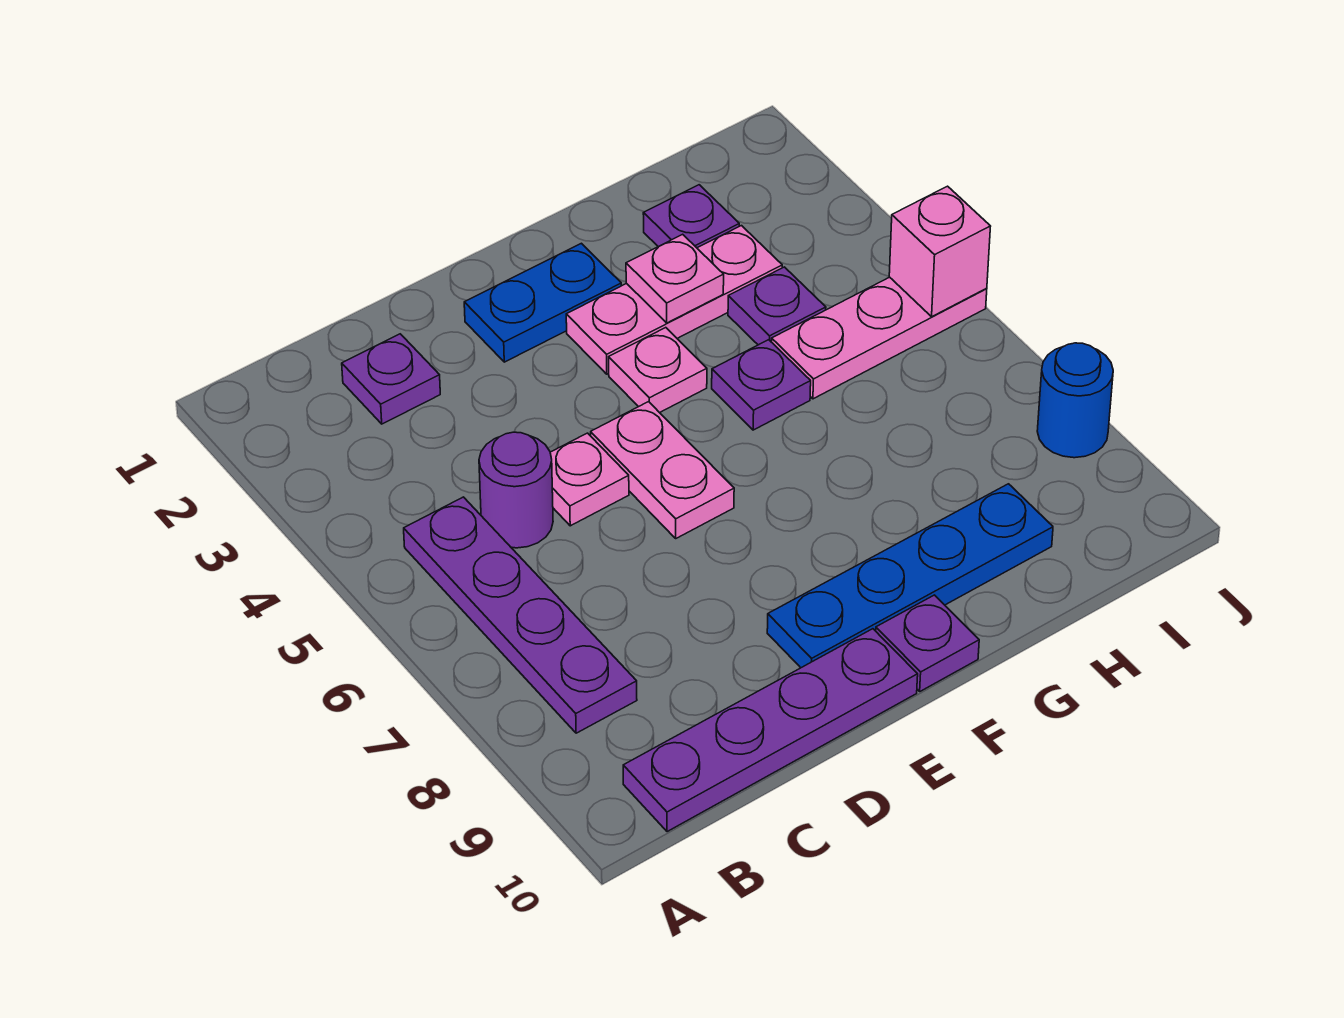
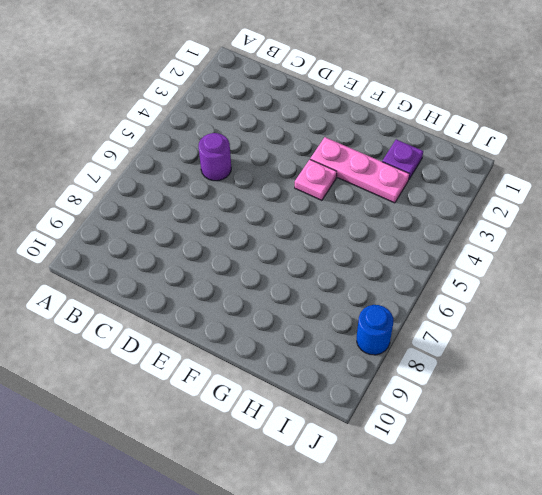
none -> purple 1x4 plate [404,497,637,733]
none -> purple 1x4 plate [623,629,918,832]
none -> purple 1x1 plate [342,334,440,424]

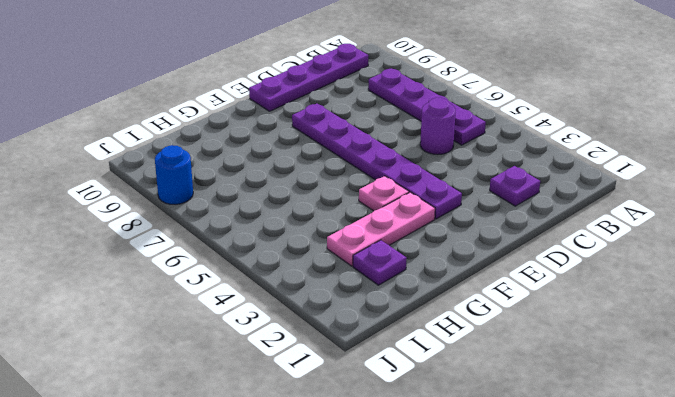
purple 1x6 plate [292,104,462,219] -> pink 1x2 plate [591,402,734,538]
none -> pink 1x1 plate [550,433,629,526]
none -> blue 1x2 plate [464,243,621,362]
none -> blue 1x4 plate [767,484,1053,668]

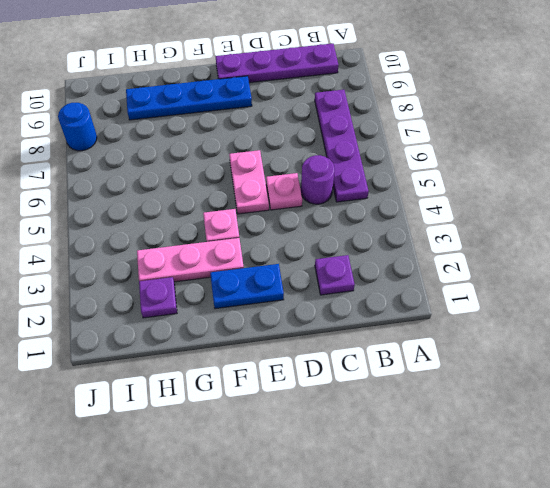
none -> purple 1x1 plate [876,595,979,691]
none -> purple 1x1 plate [712,340,811,430]
none -> purple 1x1 plate [728,267,826,345]

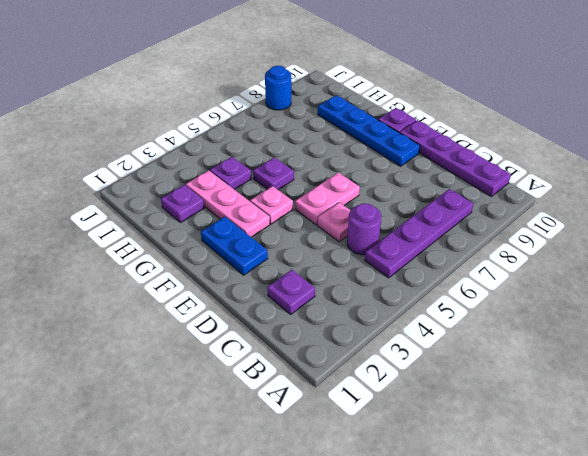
none -> pink 1x3 plate [772,277,987,399]
none -> pink 1x1 plate [626,234,724,323]
none -> pink 1x1 brick [889,186,991,317]

